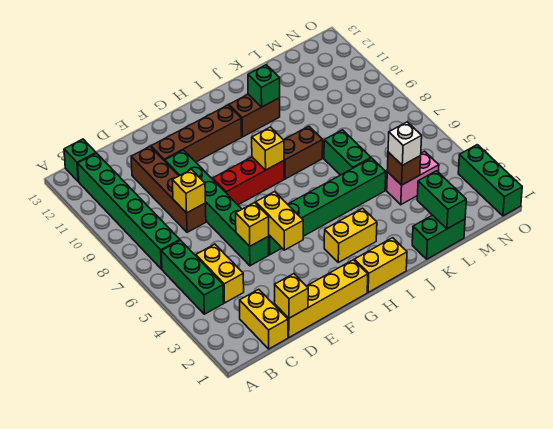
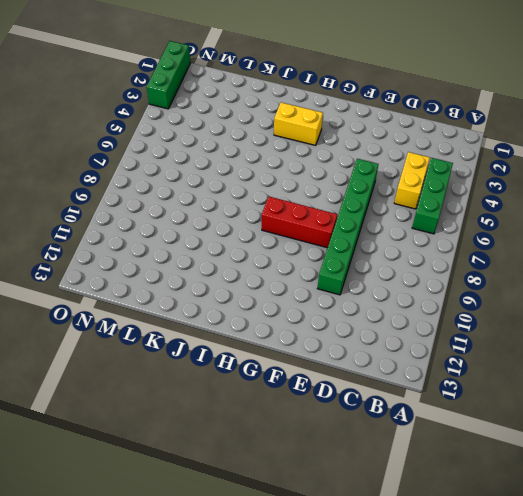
none -> green 1x6 brick [78,153,180,269]
none -> green 1x1 brick [64,139,96,181]
none -> yellow 1x2 brick [240,289,288,349]

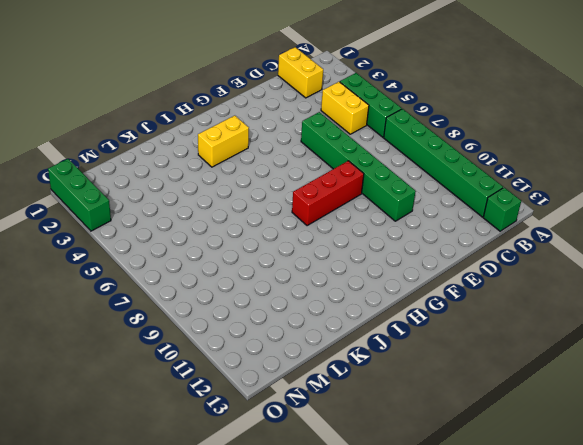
none -> yellow 1x4 brick [275,260,368,337]
none -> brown 1x4 brick [131,147,206,232]
none -> brown 1x4 brick [151,105,242,162]

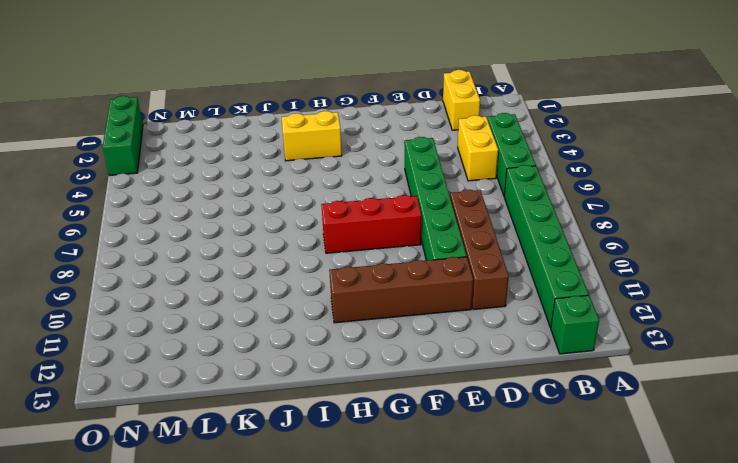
none -> yellow 1x4 brick [275,260,368,337]
none -> green 1x6 brick [269,158,386,255]
none -> yellow 1x2 brick [354,238,407,292]

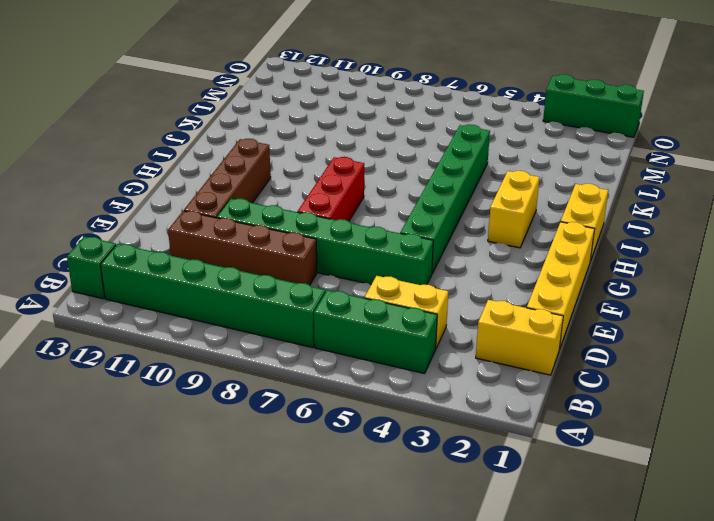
none -> brown 1x2 brick [284,126,323,179]
none -> brown 1x2 brick [229,94,280,137]
none -> green 1x2 brick [412,215,465,259]

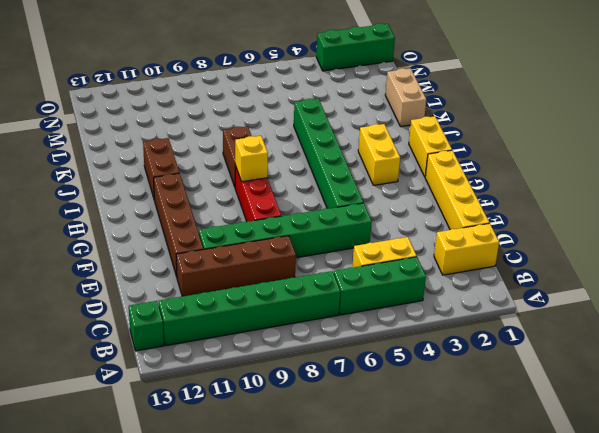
tan 1x2 brick [385,68,426,127] -> green 1x2 brick [412,215,465,259]
none -> green 1x2 brick [324,130,371,175]
none -> pink 1x2 brick [387,151,439,205]
none -> yellow 1x1 brick [275,274,308,318]

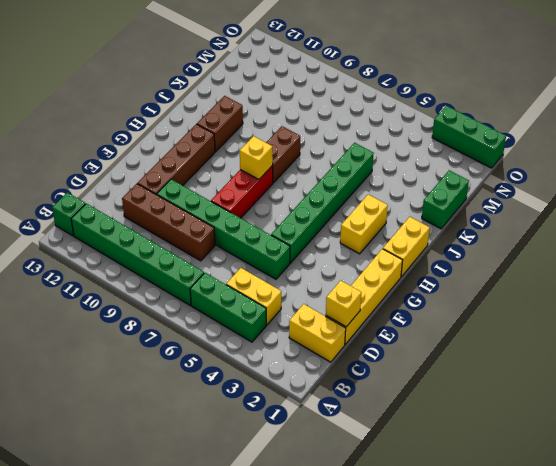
none -> green 1x2 brick [324,130,371,175]
none -> pink 1x2 brick [387,151,439,205]
none -> yellow 1x1 brick [172,170,206,213]

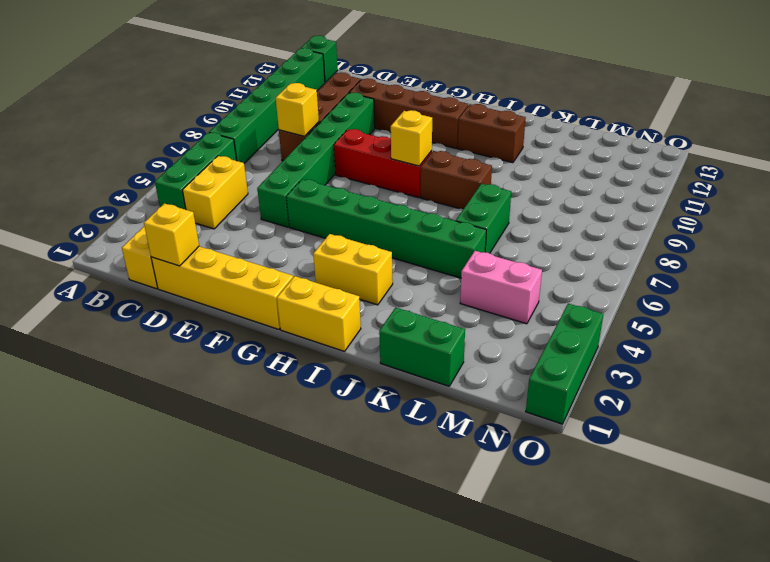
none -> yellow 1x1 brick [236,203,269,246]
none -> yellow 1x2 brick [256,192,303,250]
none -> green 1x1 brick [248,65,280,107]

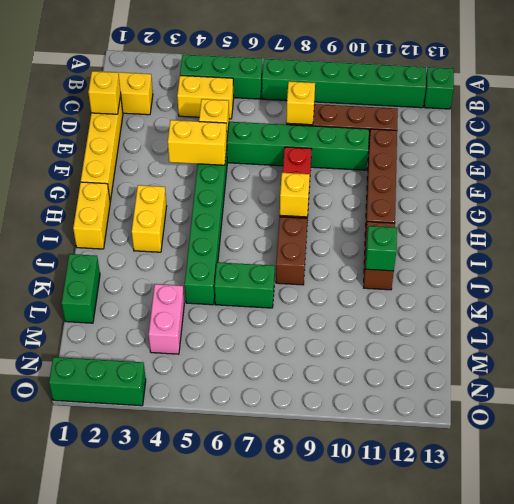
none -> green 1x2 brick [417,171,466,229]
none -> brown 1x1 brick [387,152,421,185]
none -> white 1x1 brick [388,122,422,165]

